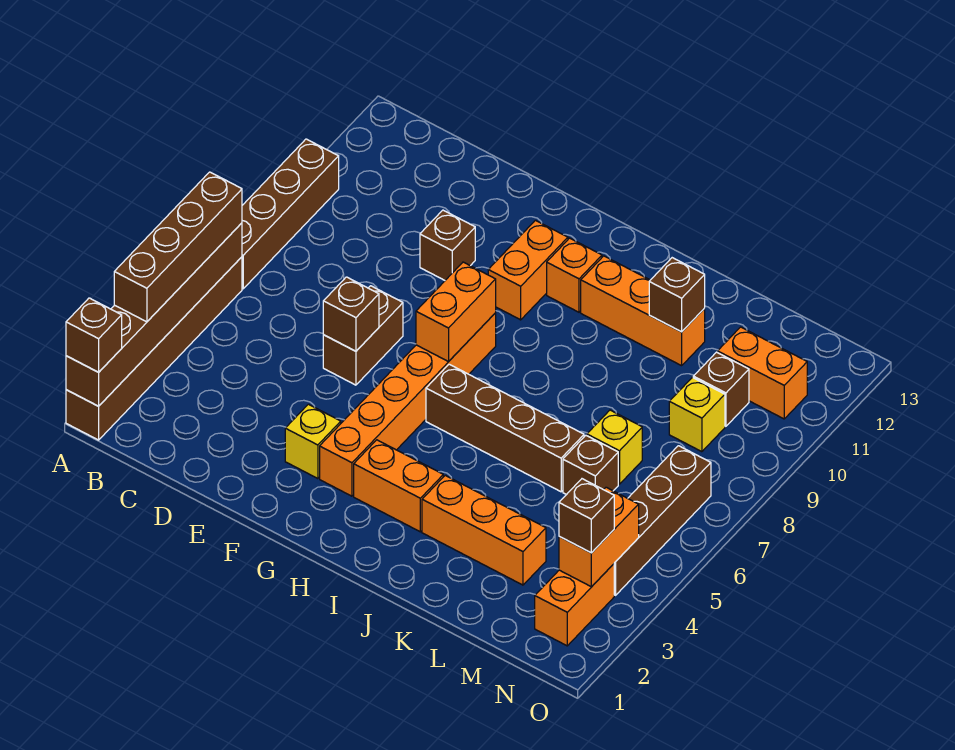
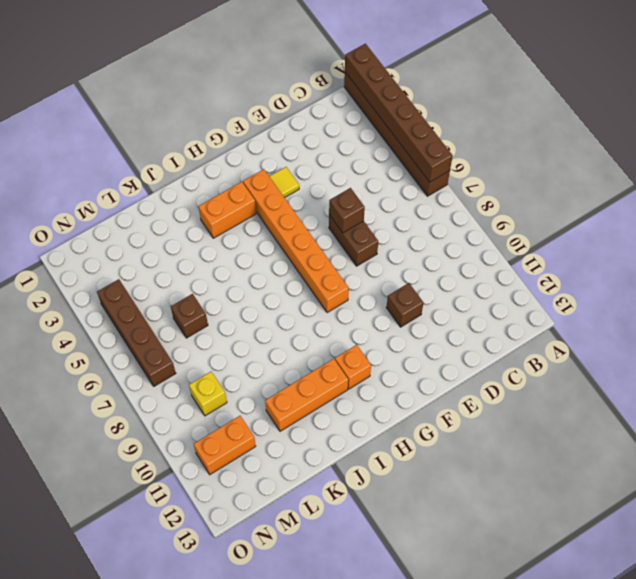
yellow 1x1 tile [269,167,299,198] -> yellow 1x1 brick [285,404,341,479]
none -> brown 1x4 brick [242,139,339,289]
none -> orange 1x2 brick [488,220,568,320]
none -> brown 1x4 brick [426,364,584,492]

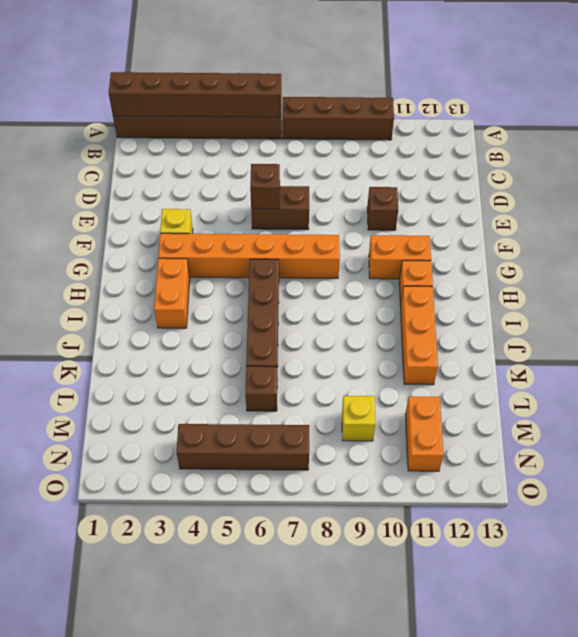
none -> orange 1x3 brick [422,475,546,585]
none -> yellow 1x1 brick [587,410,642,484]
none -> brown 1x1 brick [693,352,749,426]

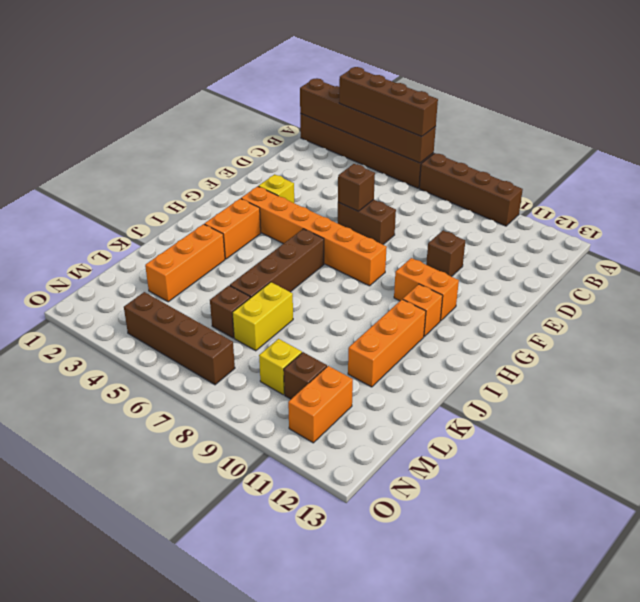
yellow 1x2 brick [232,282,293,351] -> yellow 1x1 brick [587,410,642,484]
none -> orange 1x2 brick [535,564,614,646]
none -> orange 1x2 brick [416,262,496,362]
none -> brown 1x1 brick [649,258,705,332]

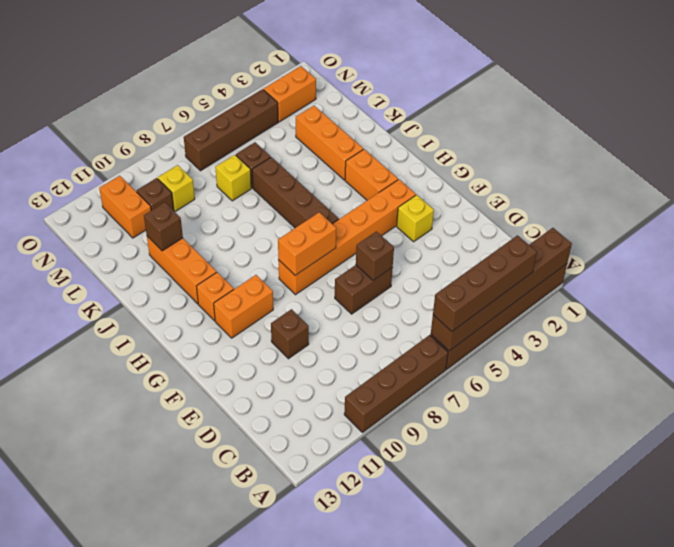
none -> orange 1x2 brick [559,487,639,587]
none -> brown 1x1 brick [66,298,122,372]
none -> brown 1x1 brick [559,479,614,553]

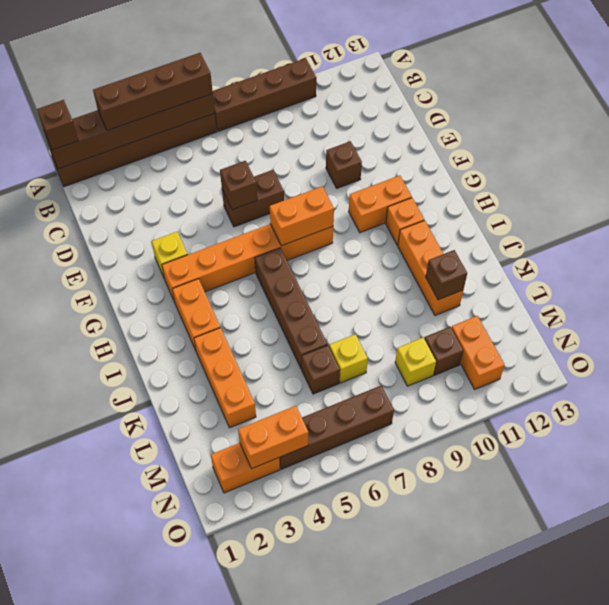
none -> brown 1x1 brick [559,479,614,553]

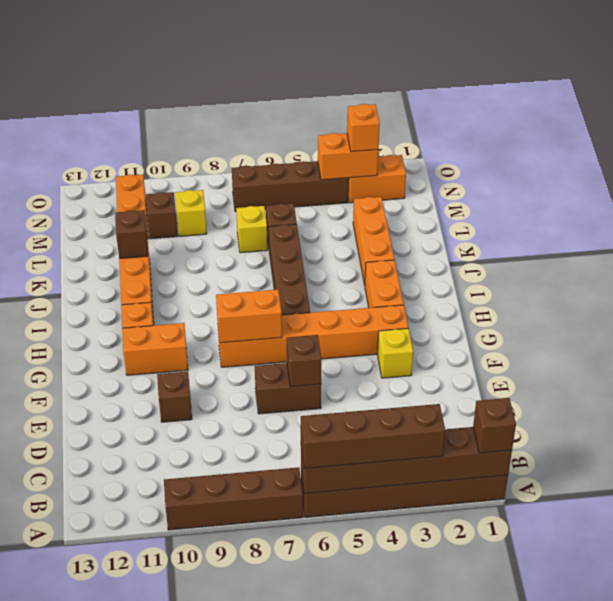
orange 1x1 brick [347,104,380,152] -> brown 1x1 brick [559,479,614,553]

